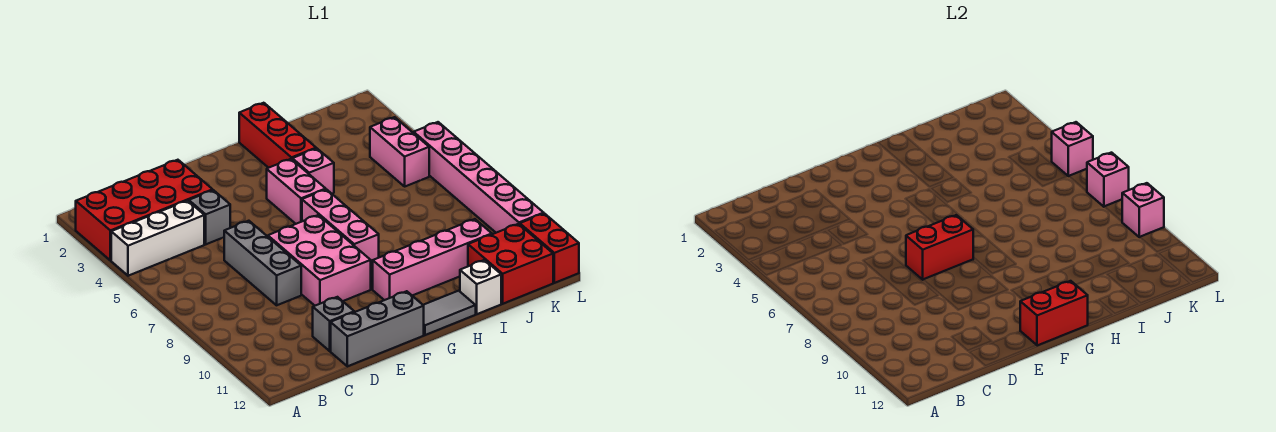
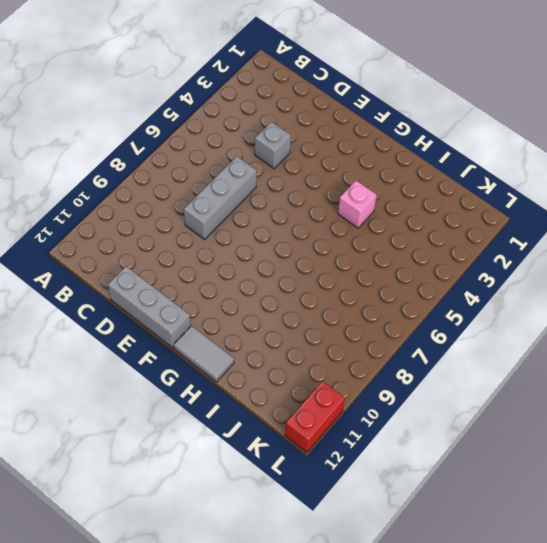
none -> red 2x4 brick [76,160,212,260]
none -> white 1x3 brick [111,201,204,276]
none -> grey 1x1 brick [313,297,354,351]

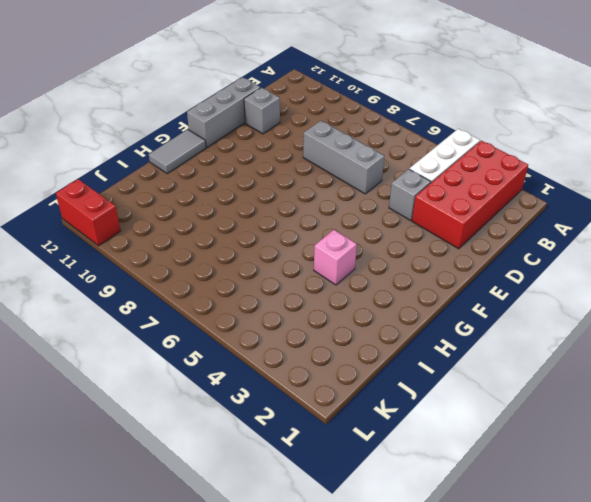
none -> pink 2x3 brick [268,215,371,306]
none -> pink 1x2 brick [267,159,326,224]
none -> pink 1x3 brick [302,189,379,267]

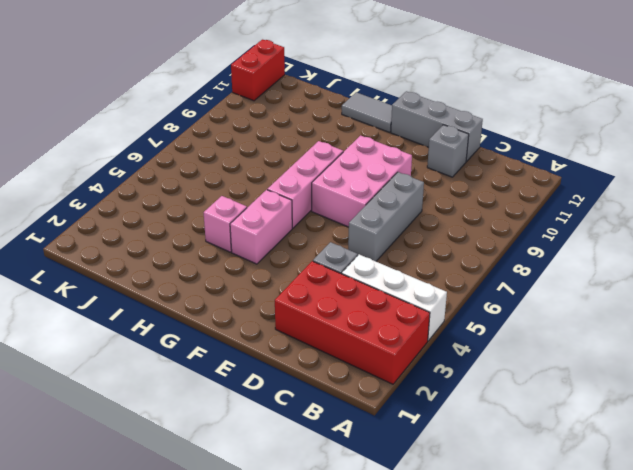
none -> pink 1x4 brick [373,219,492,300]
none -> red 1x3 brick [239,103,316,168]
none -> white 1x1 brick [460,260,501,314]

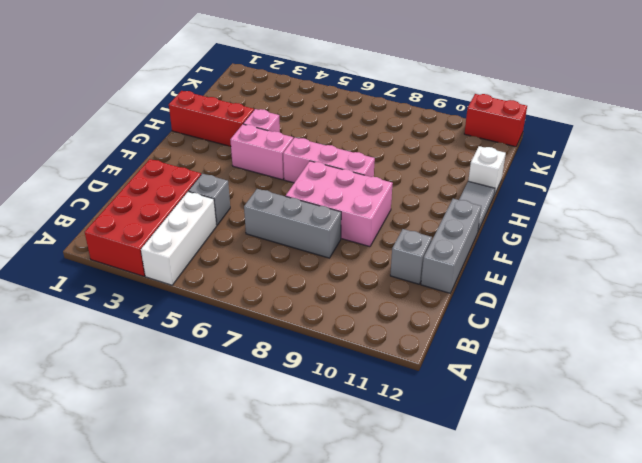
none -> pink 1x4 brick [373,219,492,300]
none -> red 2x2 brick [468,224,553,304]
none -> pink 1x2 brick [370,117,429,186]

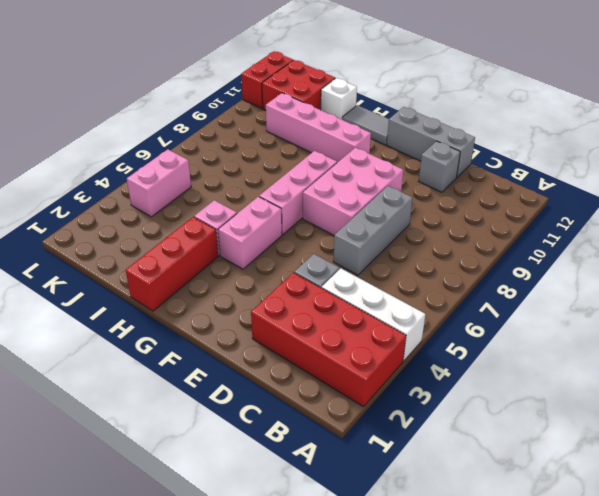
none -> pink 1x6 brick [414,122,544,233]
none -> red 1x2 brick [906,215,973,280]
none -> red 1x2 brick [1020,281,1088,346]

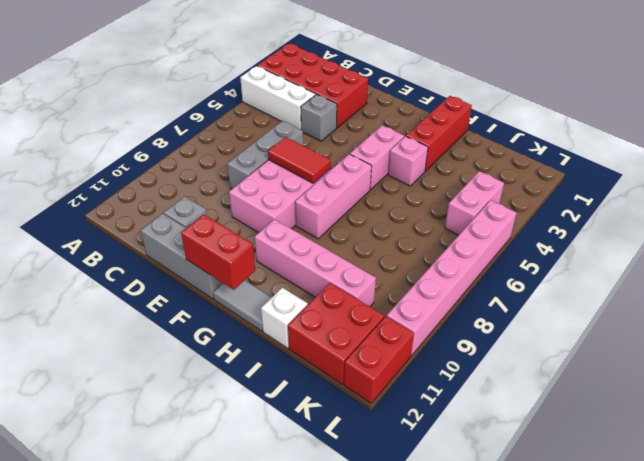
red 1x2 tile [268,137,331,183] -> red 1x2 brick [906,215,973,280]
none -> pink 1x1 brick [1052,122,1093,176]
none -> pink 1x1 brick [1087,153,1129,207]
none -> pink 1x1 brick [1122,183,1164,237]

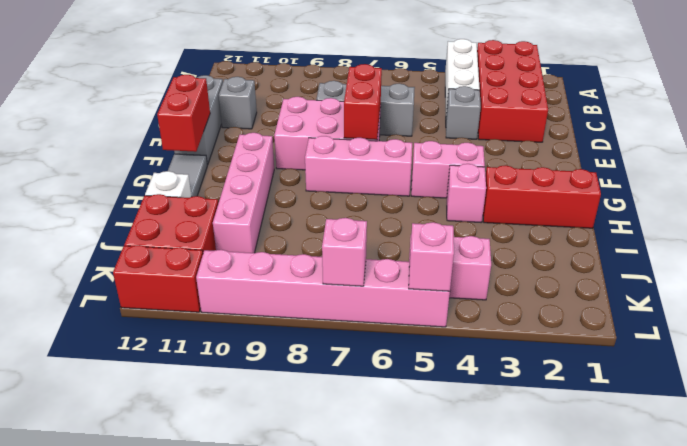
none -> pink 1x1 brick [1122,183,1164,237]

